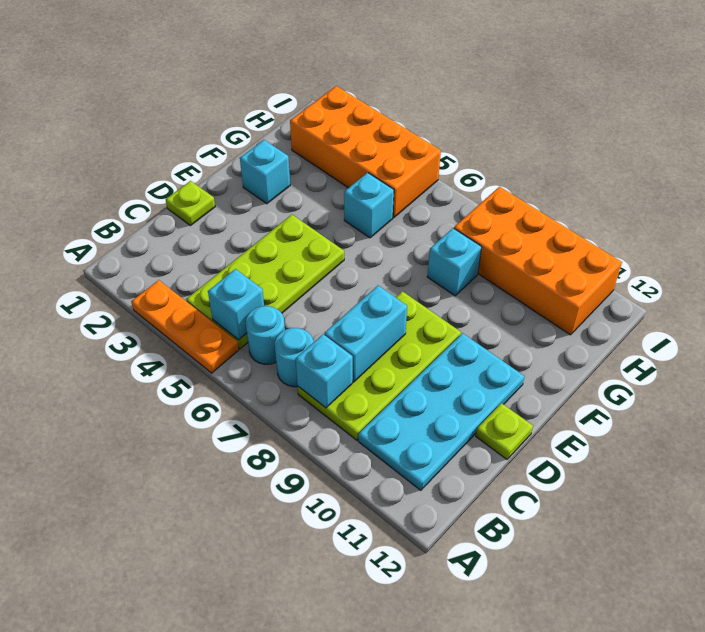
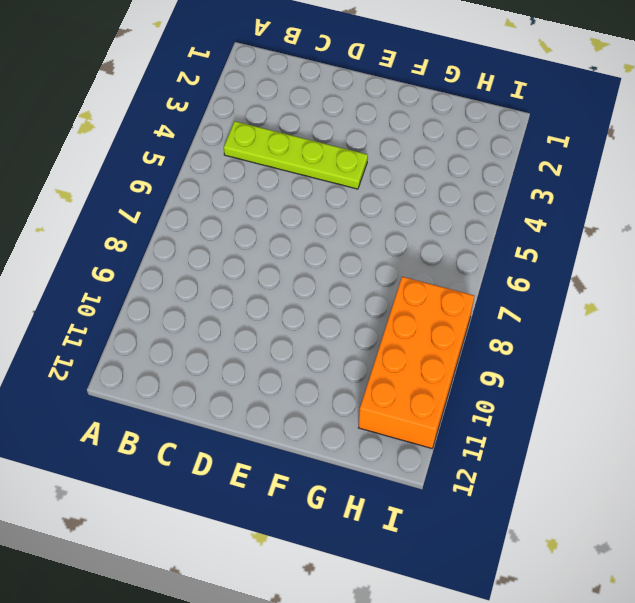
lime 1x4 plate [224,121,368,189] -> lime 2x4 plate [186,215,344,349]
none -> orange 1x3 plate [131,280,239,373]
none -> cyan 1x1 round brick [246,306,285,364]
none -> cyan 1x1 round brick [275,328,314,387]

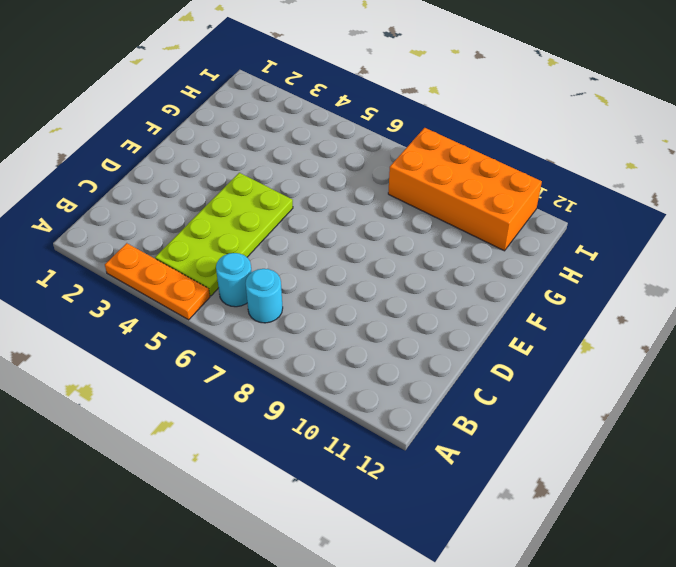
none -> lime 2x4 plate [298,291,461,440]
none -> cyan 2x4 plate [358,333,524,490]
none -> lime 1x1 plate [166,181,215,226]

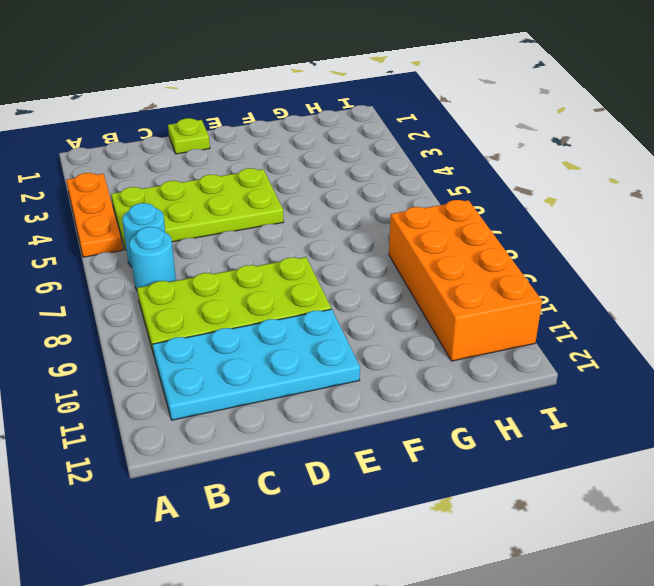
none -> lime 1x1 plate [476,403,533,459]
none -> cyan 1x1 brick [240,140,290,204]
none -> cyan 1x1 brick [344,173,394,238]

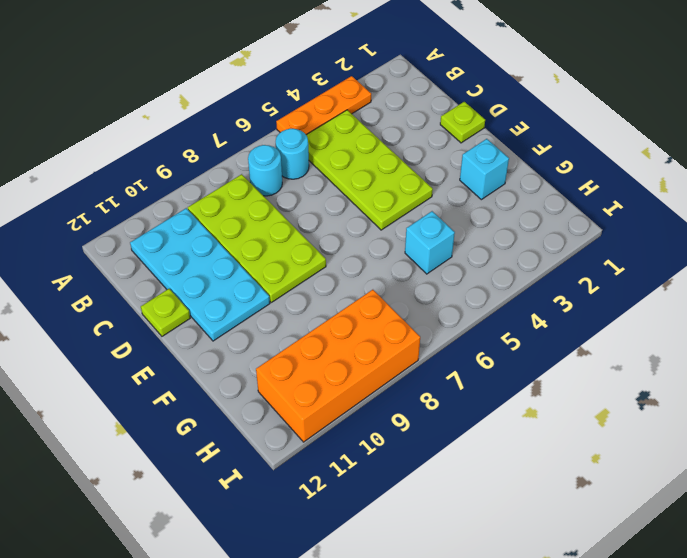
none -> cyan 1x1 brick [427,228,482,296]
none -> orange 2x4 brick [290,86,441,218]
none -> cyan 1x1 brick [208,269,264,340]

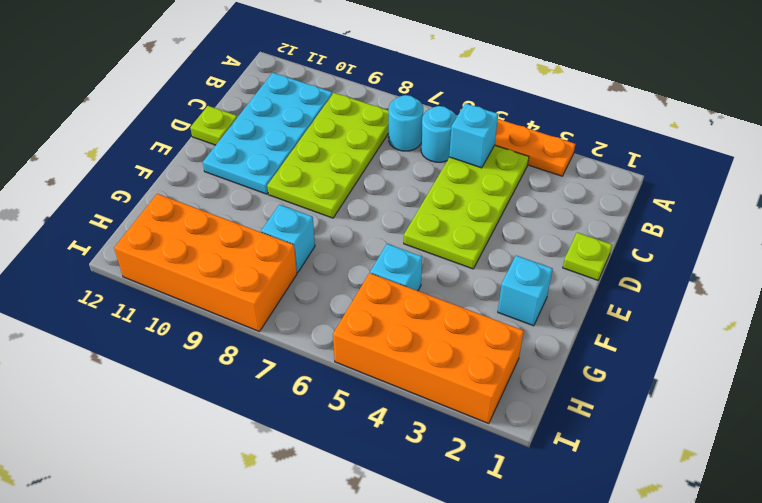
none -> cyan 1x1 brick [296,334,353,408]
none -> cyan 1x2 brick [324,286,407,382]

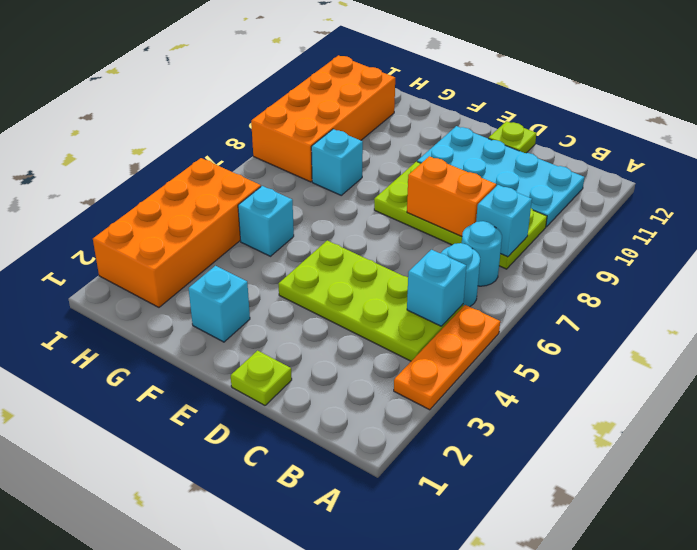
orange 1x2 brick [407,156,496,236] -> cyan 1x2 brick [324,286,407,382]

